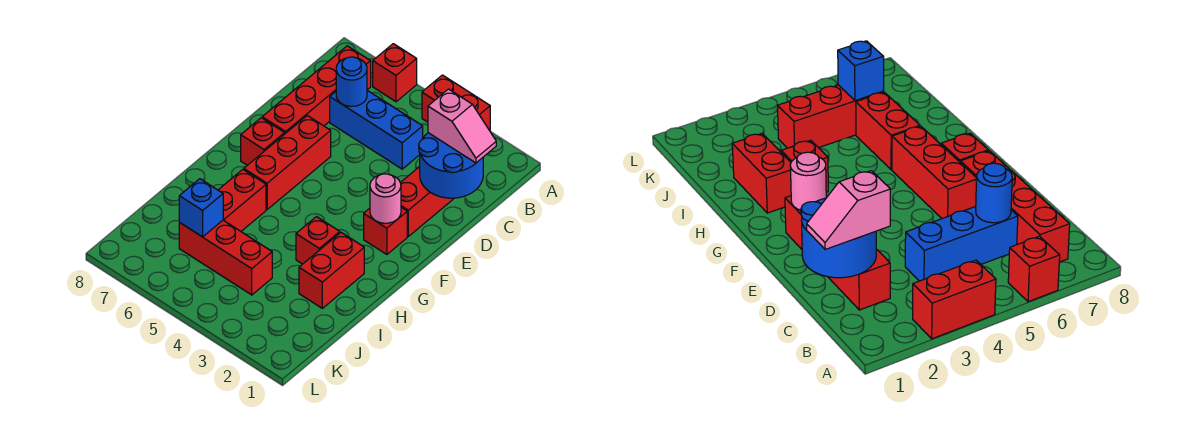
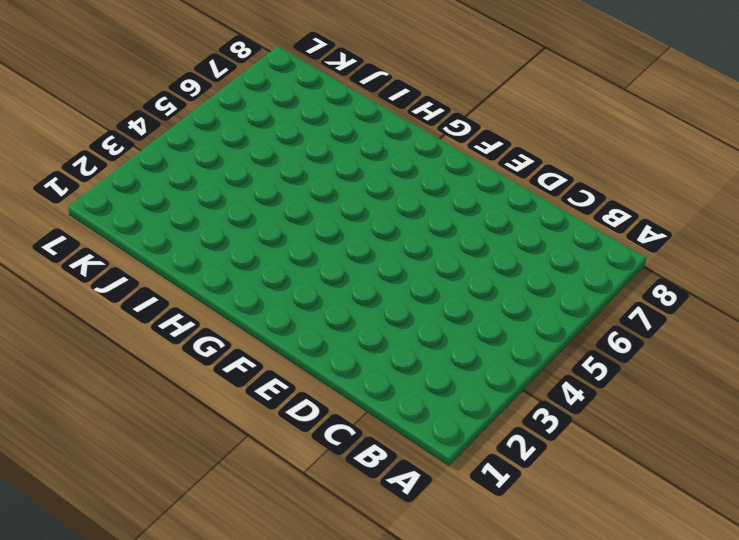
none -> red 1x2 brick [422,75,490,131]
none -> red 1x1 brick [373,44,417,102]
none -> red 1x4 brick [262,46,371,134]

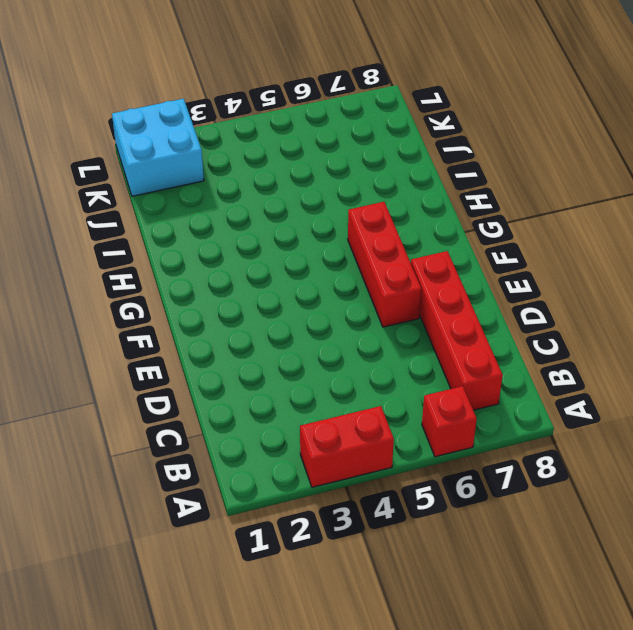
cyan 2x2 brick [112,99,204,196] -> none
none -> red 1x3 brick [400,167,454,236]
none -> blue 1x3 brick [330,90,423,169]
none -> red 1x1 brick [364,207,407,254]

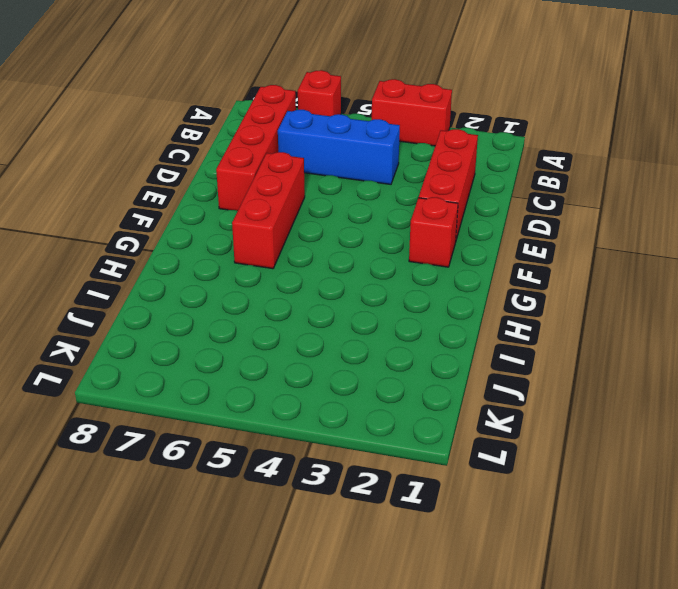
none -> red 1x1 brick [241,118,285,165]
none -> red 1x2 brick [299,233,364,308]
none -> red 1x1 brick [296,217,340,264]

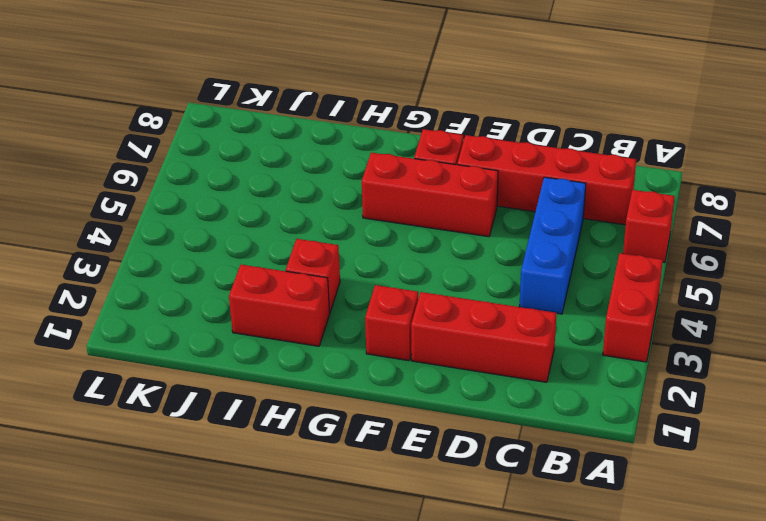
none -> red 1x2 brick [218,170,266,231]
none -> red 1x3 brick [179,220,272,295]
none -> blue 2x2 round brick [419,133,483,198]

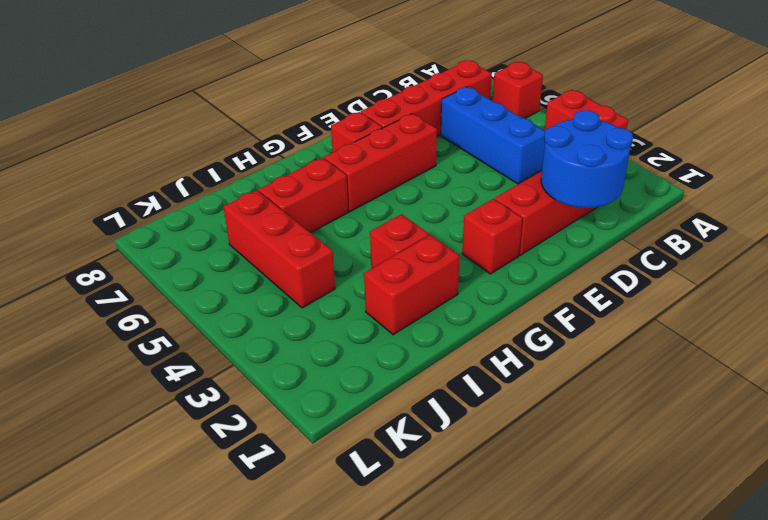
none -> blue 1x1 round brick [336,57,367,106]
none -> pink 1x1 round brick [370,174,401,223]
none -> blue 1x1 brick [179,179,223,237]

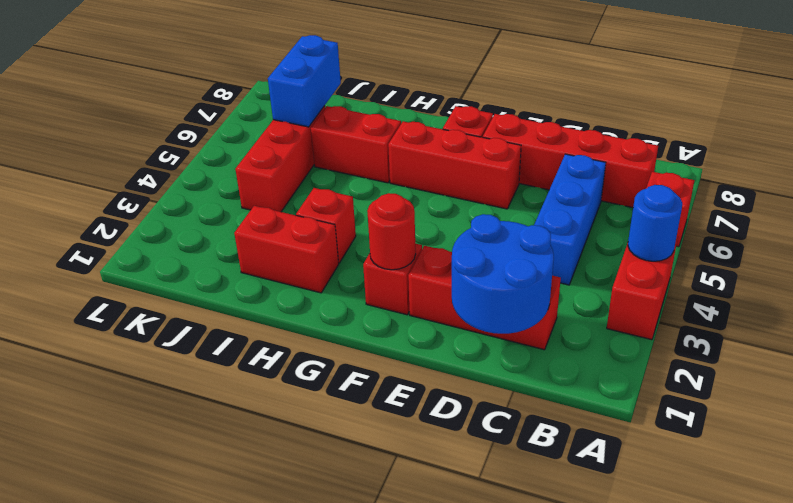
blue 1x1 round brick [628,185,682,261] -> blue 1x1 round brick moved to [336,57,367,106]
red 1x1 round brick [367,193,416,270] -> pink 1x1 round brick [370,174,401,223]
blue 1x2 brick [268,35,341,127] -> blue 1x1 brick [179,179,223,237]
none -> pink 1x2 slope [428,89,496,163]

